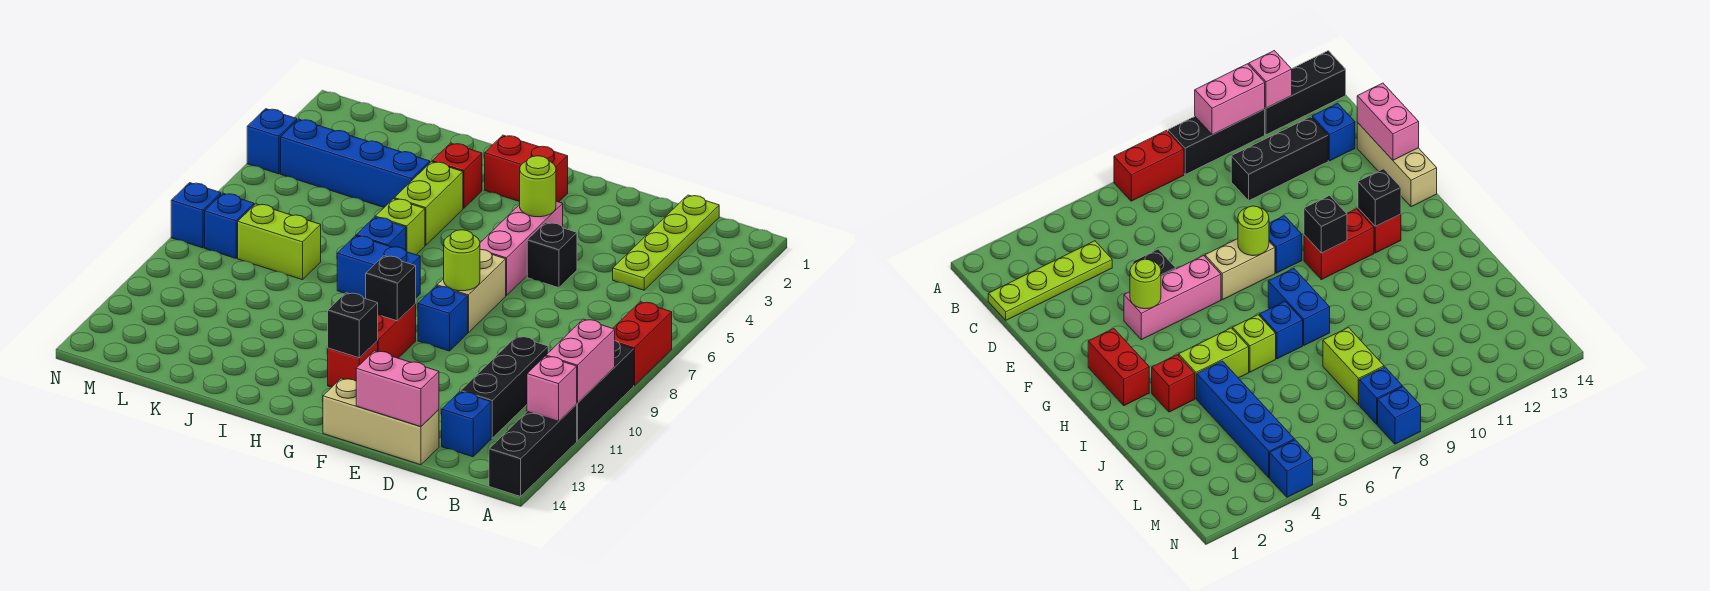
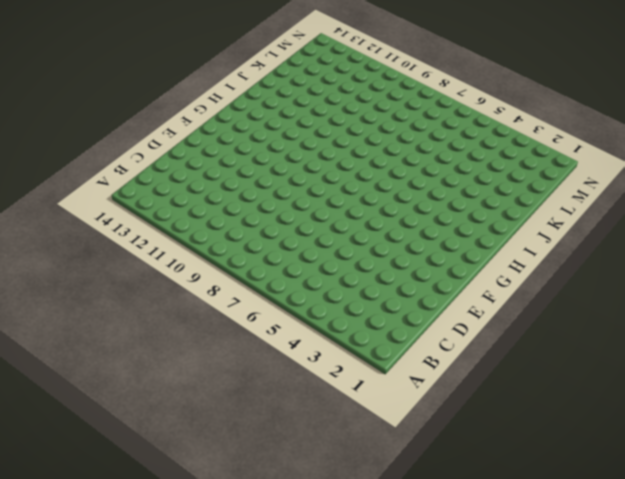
none -> red 1x2 brick [613,302,672,385]
none -> black 1x3 brick [576,341,634,441]
none -> black 1x3 brick [489,405,577,496]
none -> lime 1x4 plate [613,195,719,290]

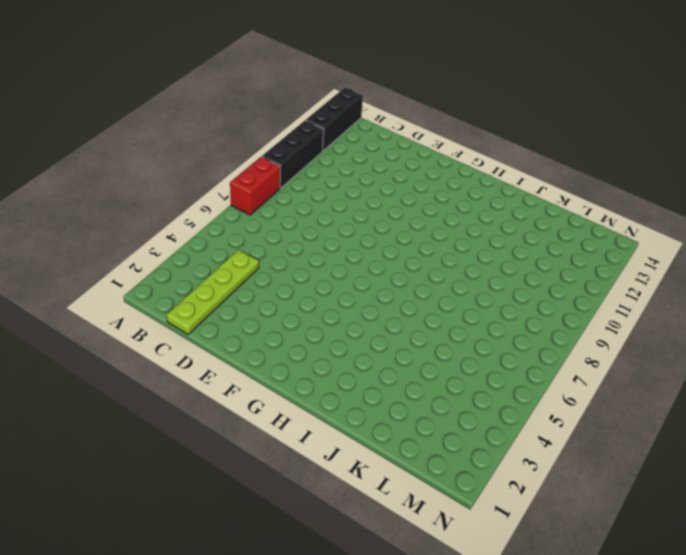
none -> black 1x3 brick [461,336,548,438]
none -> blue 1x1 brick [442,392,491,457]
none -> tan 1x3 brick [323,378,439,465]
none -> black 1x1 brick [527,223,577,288]

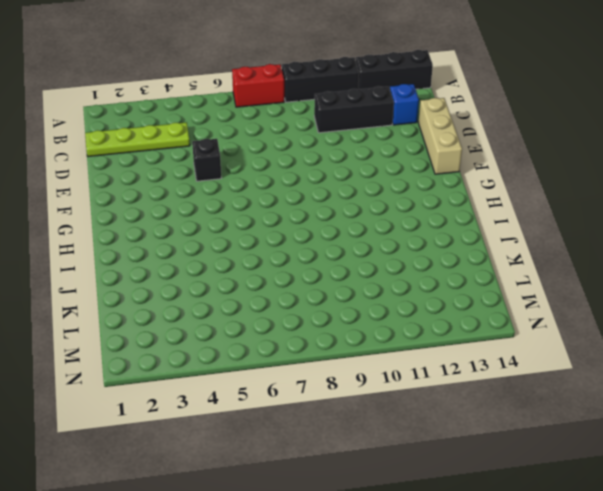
none -> pink 1x3 brick [480,201,563,296]
none -> tan 1x2 brick [437,250,506,333]
none -> blue 1x1 brick [418,286,468,351]
none -> red 1x2 brick [485,135,568,202]

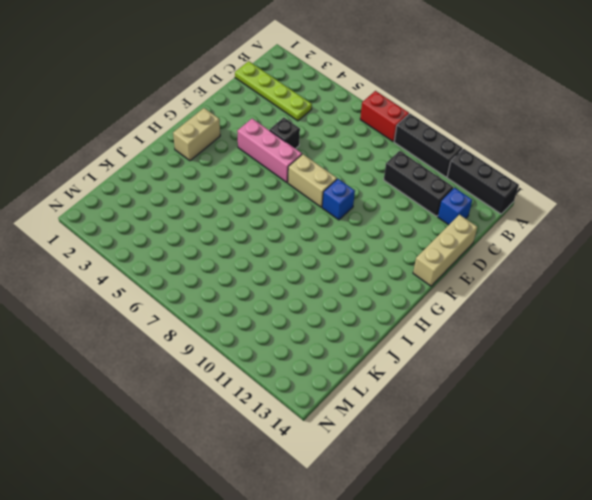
tan 1x2 brick [173,108,220,161] -> red 1x2 brick [485,135,568,202]
none -> red 1x2 brick [377,304,416,358]
none -> red 1x1 brick [328,341,378,387]
none -> blue 1x2 brick [337,236,420,299]
none -> red 1x1 brick [432,143,482,208]

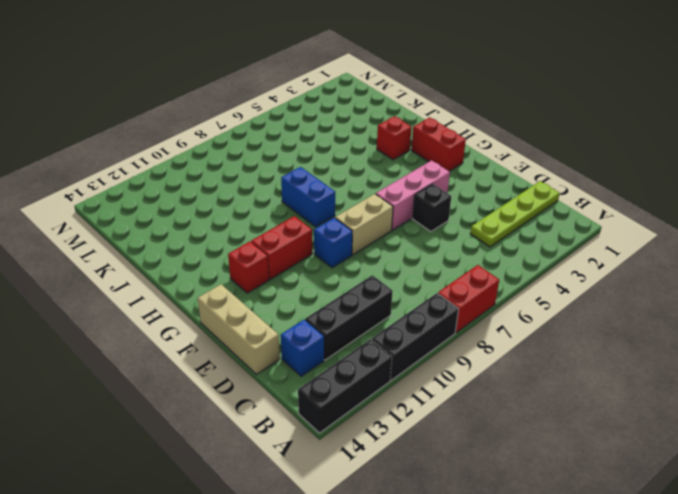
none -> lime 1x2 brick [394,162,463,245]
none -> lime 1x1 brick [375,199,425,255]
none -> blue 1x1 brick [356,217,406,250]
none -> blue 1x4 brick [281,119,430,207]

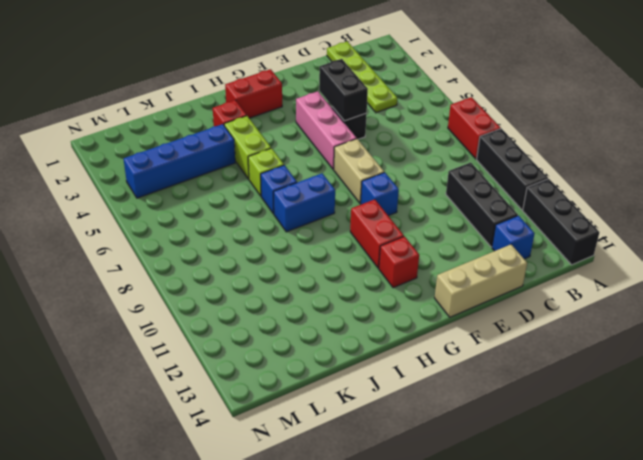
black 1x2 brick [319,59,368,121] -> none
none -> lime 1x2 brick [238,204,321,280]
none -> blue 1x1 brick [205,193,254,258]
none -> blue 1x1 brick [247,109,297,174]
none -> blue 1x1 brick [171,183,221,248]

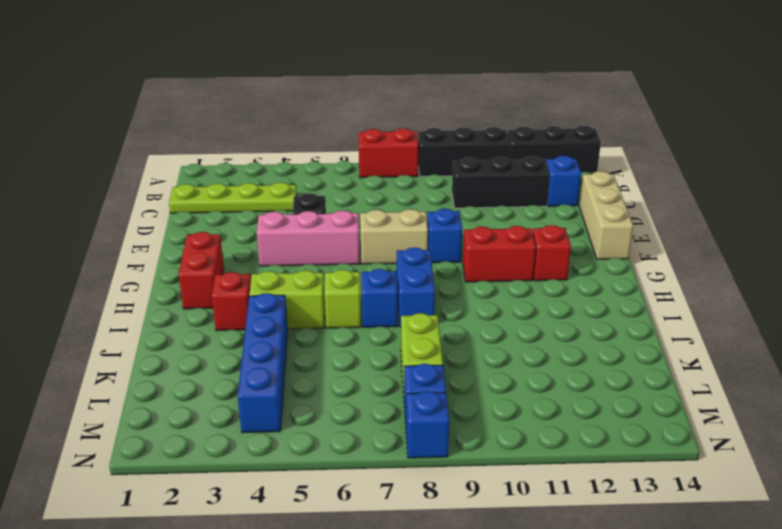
none -> blue 1x1 brick [247,109,297,174]
none -> pink 1x2 brick [546,319,615,403]
none -> pink 1x1 brick [527,356,577,421]
none -> pink 1x2 brick [356,351,439,427]

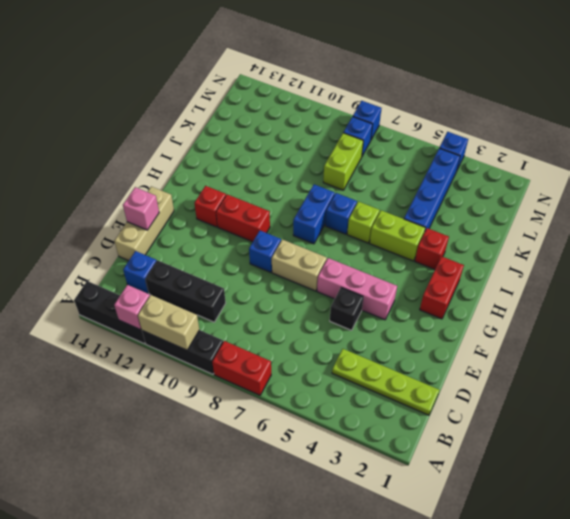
tan 1x2 brick [138,295,199,350] -> pink 1x2 brick [546,319,615,403]
pink 1x1 brick [123,187,159,230] -> pink 1x2 brick [356,351,439,427]
none -> lime 1x1 round brick [520,156,556,217]
none -> lime 1x1 round brick [444,230,480,291]
none -> black 1x1 brick [366,256,416,321]
none -> black 1x1 brick [328,293,378,358]

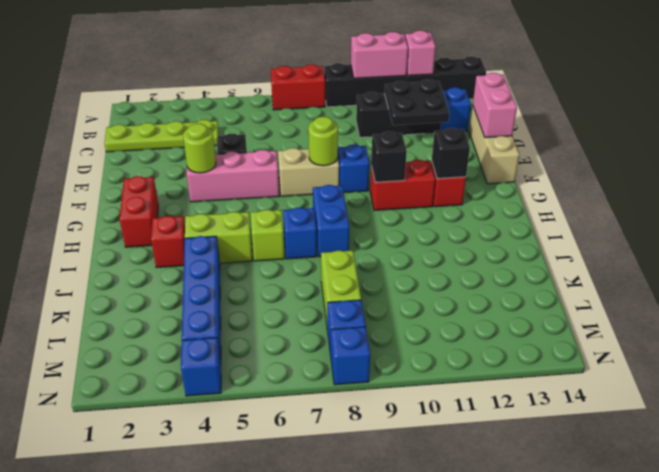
black 2x2 plate [385,79,449,125] -> none

